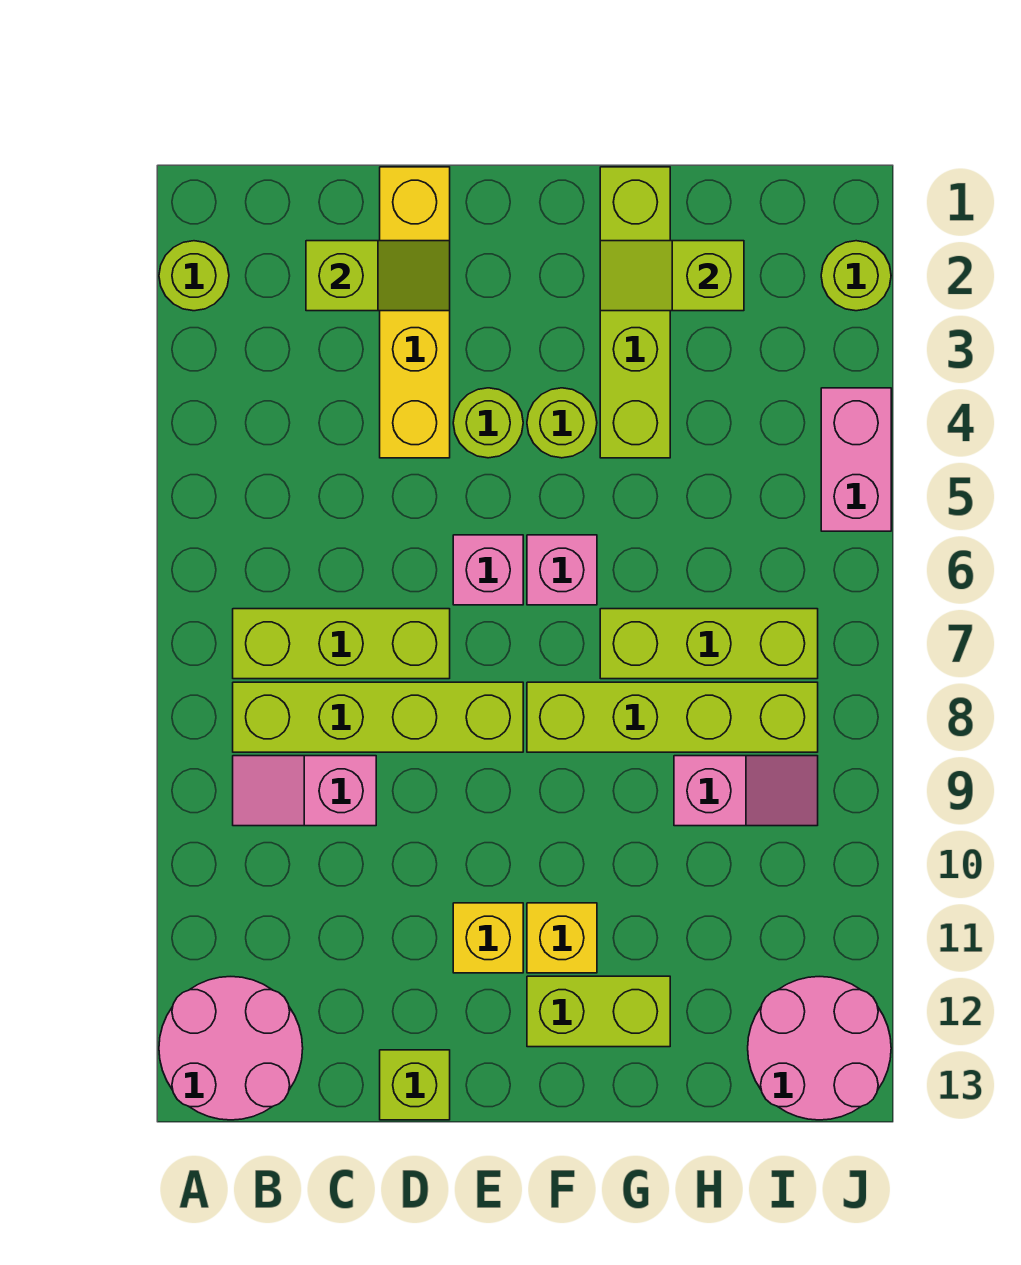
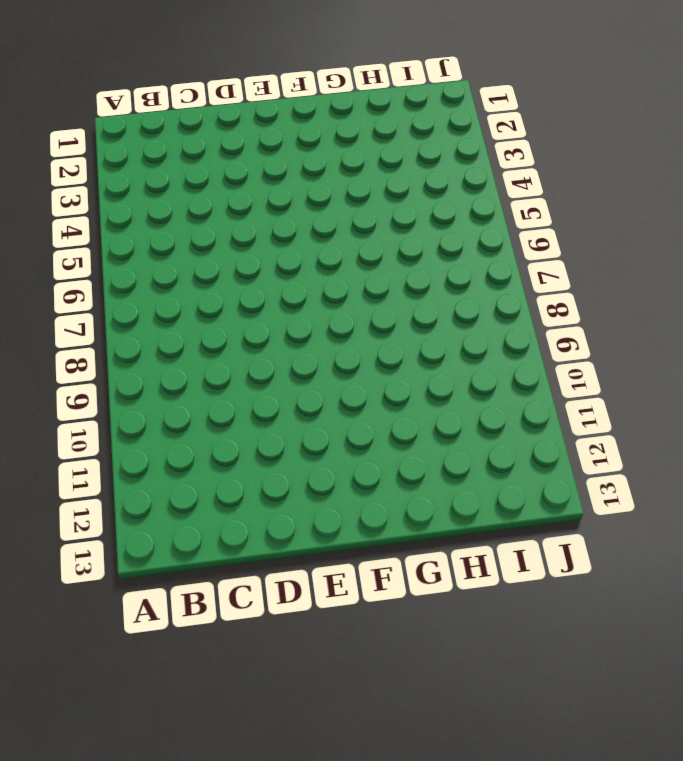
none -> lime 1x1 round brick [159,241,229,311]
none -> pink 2x2 round brick [159,977,303,1120]
none -> lime 1x3 brick [233,609,450,679]

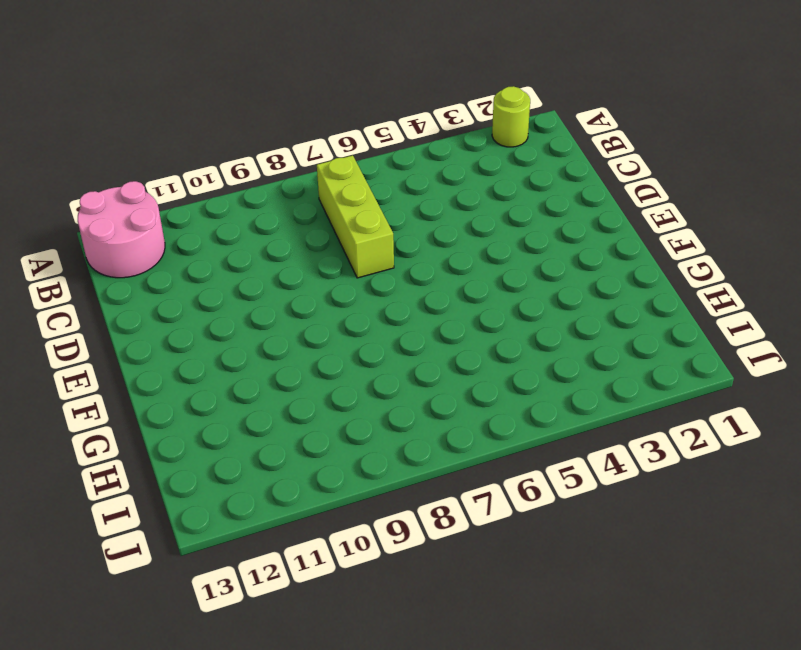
none -> lime 1x4 brick [233,682,523,752]
none -> pink 1x2 slope [233,756,376,826]
none -> yellow 1x4 brick [380,167,450,458]

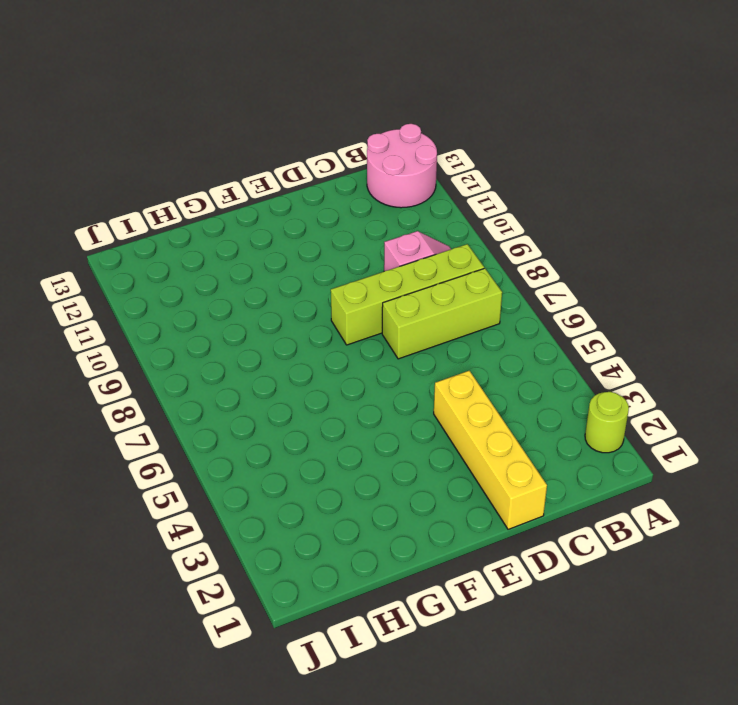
none -> lime 1x1 brick [380,1050,450,1120]
none -> lime 1x1 round brick [453,388,523,458]
none -> pink 1x1 brick [453,535,523,605]

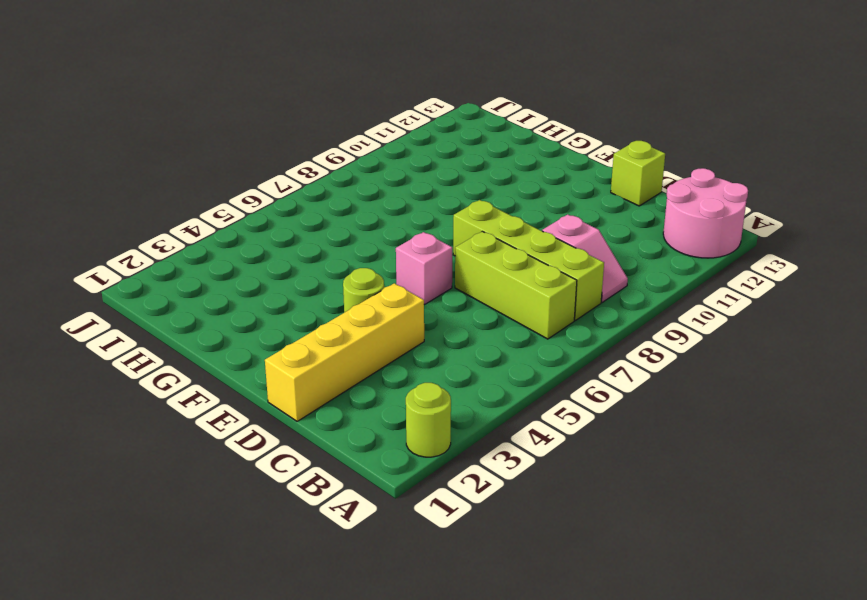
none -> yellow 1x1 brick [453,903,523,973]
none -> lime 1x1 round brick [527,388,597,458]
none -> pink 1x1 brick [527,535,597,605]

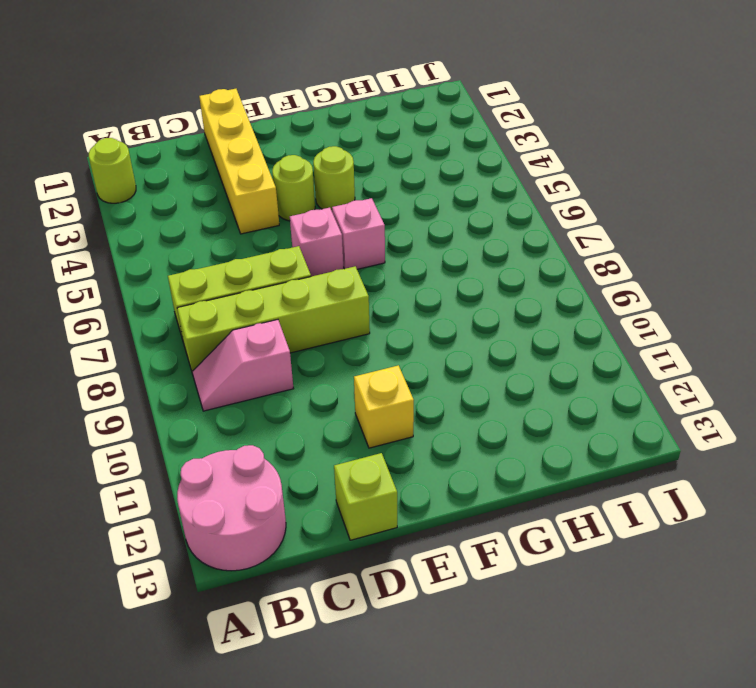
none -> lime 1x4 brick [527,682,818,752]
none -> yellow 1x1 brick [527,903,597,973]
none -> lime 1x2 brick [527,976,670,1047]

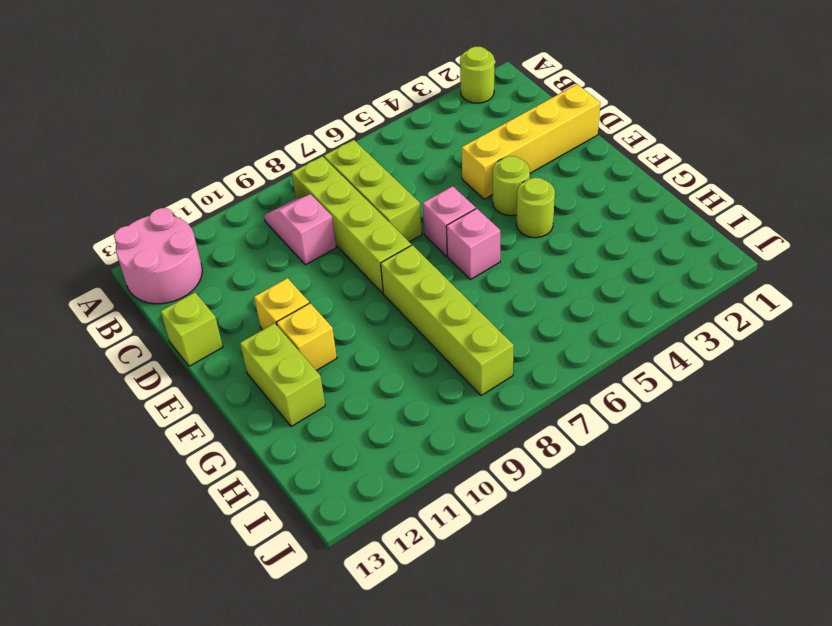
none -> lime 1x4 brick [600,167,670,458]
none -> lime 1x3 brick [600,609,818,679]
none -> pink 1x2 slope [674,756,818,826]

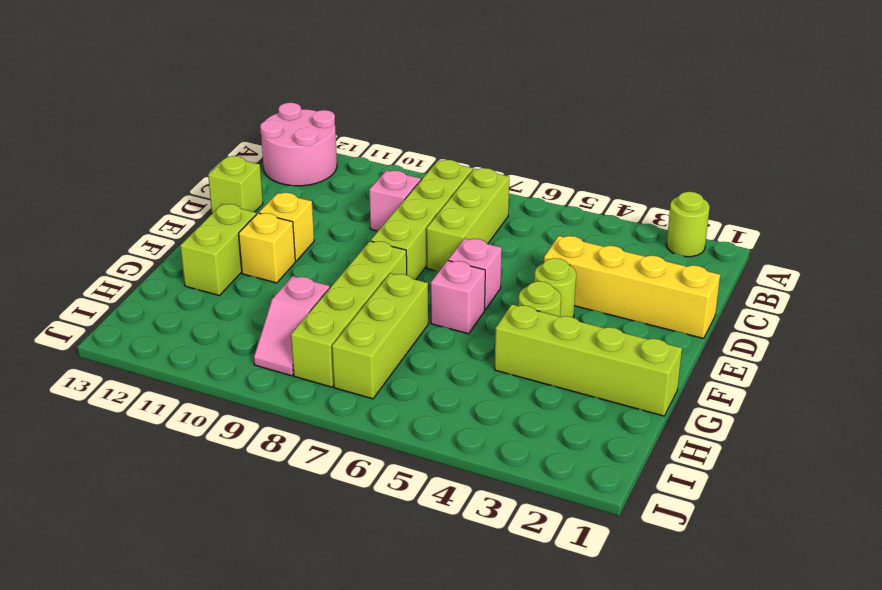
none -> pink 2x2 round brick [748,977,891,1120]
none -> lime 1x1 round brick [821,241,891,311]
none -> pink 1x2 brick [821,388,891,531]

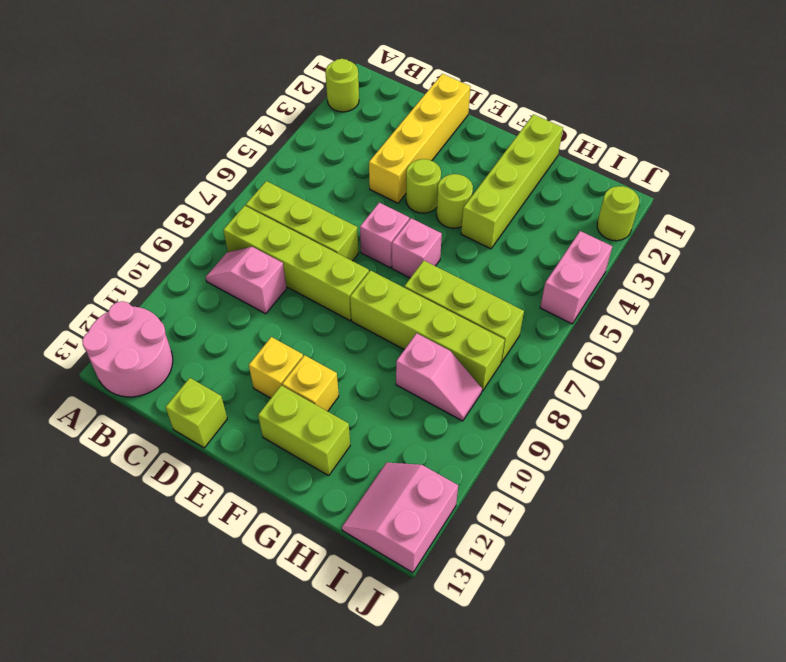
pink 2x2 slope [342,463,458,573] -> pink 2x2 round brick [748,977,891,1120]
none -> lime 1x2 slope [306,241,450,311]
none -> lime 1x2 slope [600,241,744,311]

